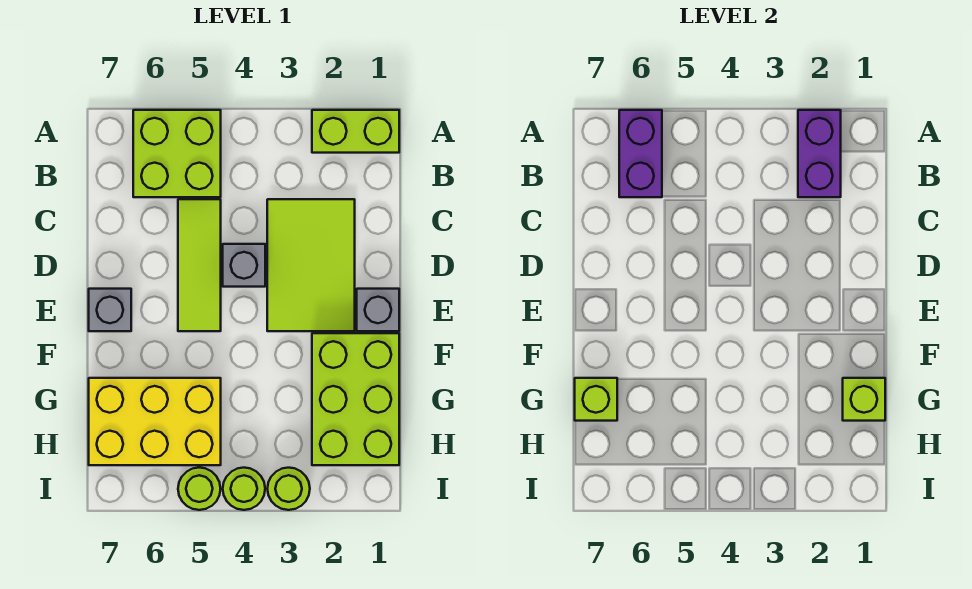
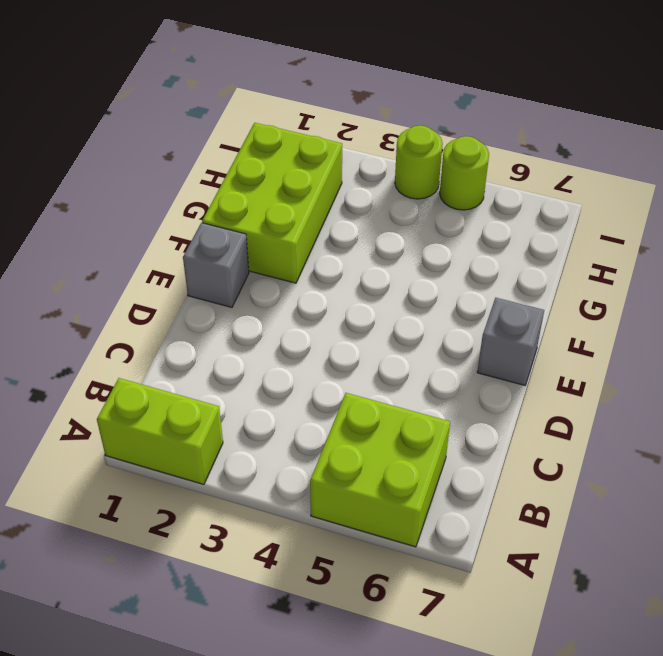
none -> lime 2x3 tile [267,199,355,331]
none -> lime 1x3 tile [178,199,221,331]
none -> grey 1x1 brick [223,244,265,287]

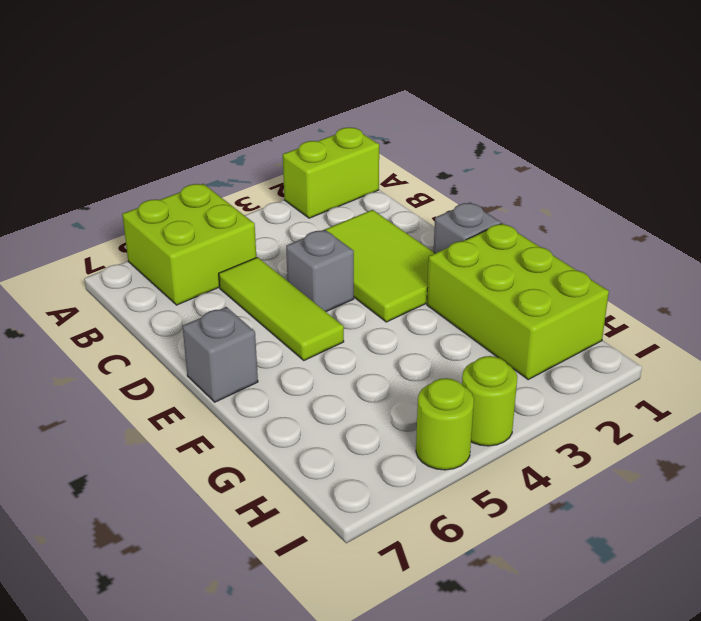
none -> yellow 2x3 brick [89,378,221,465]
none -> lime 1x1 round brick [267,468,310,510]
none -> purple 1x2 brick [798,110,841,197]

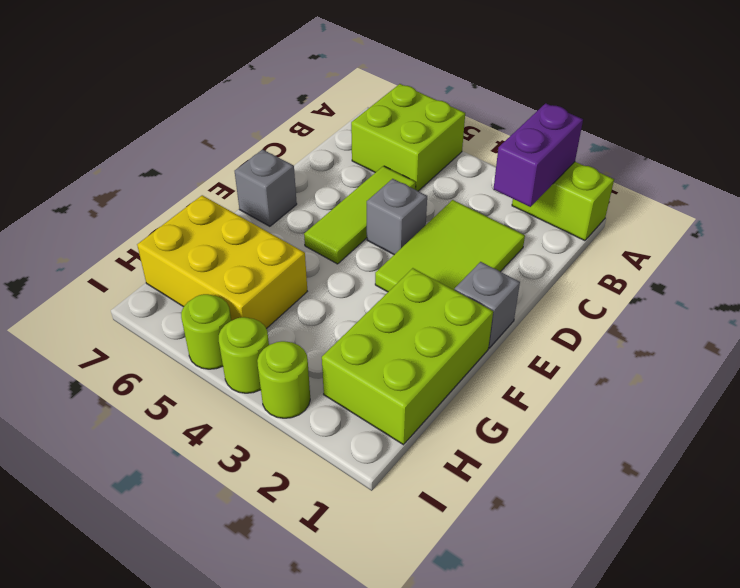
none -> purple 1x2 brick [619,110,662,197]
none -> lime 1x1 brick [843,378,885,421]
none -> lime 1x1 brick [575,378,617,421]

